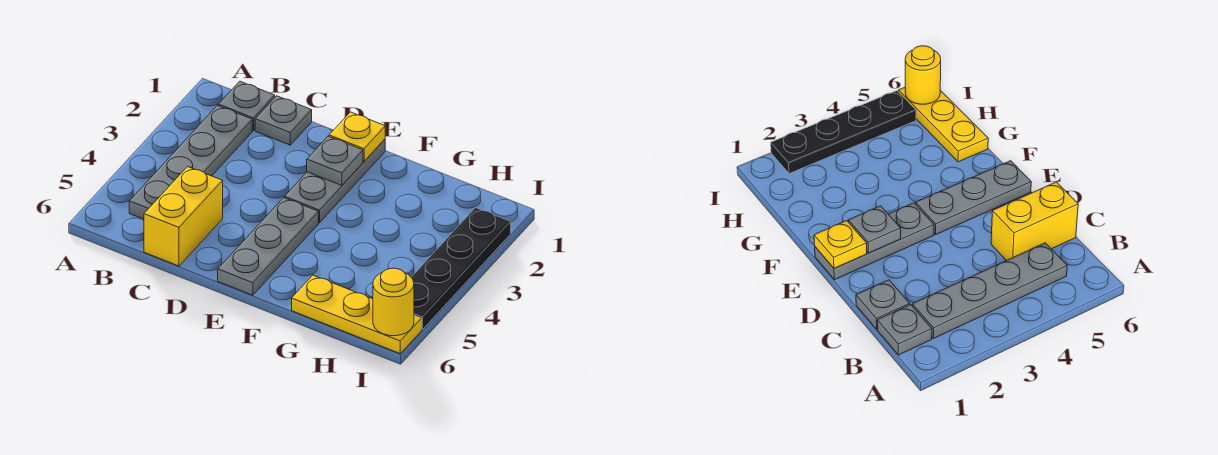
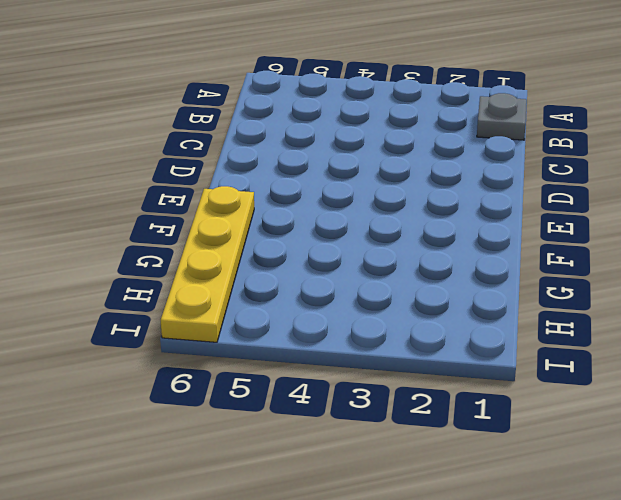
yellow 1x4 plate [161,186,254,342] -> yellow 1x3 plate [292,275,422,353]
none -> grey 1x4 plate [129,106,252,219]
none -> grey 1x1 plate [255,96,312,145]

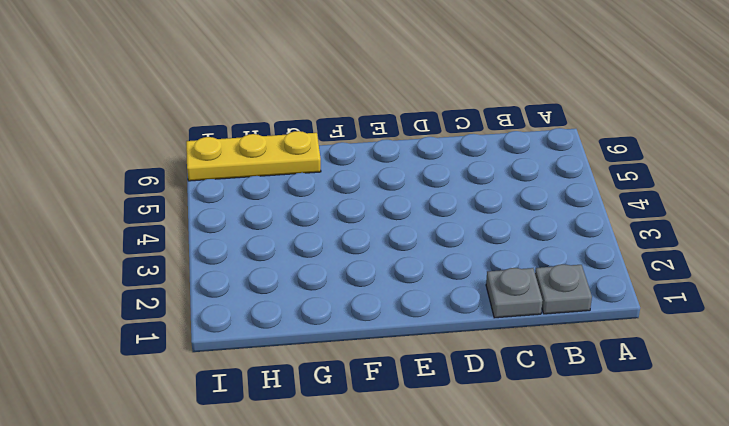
none -> grey 1x4 plate [129,106,252,219]
none -> yellow 1x2 brick [144,167,223,266]

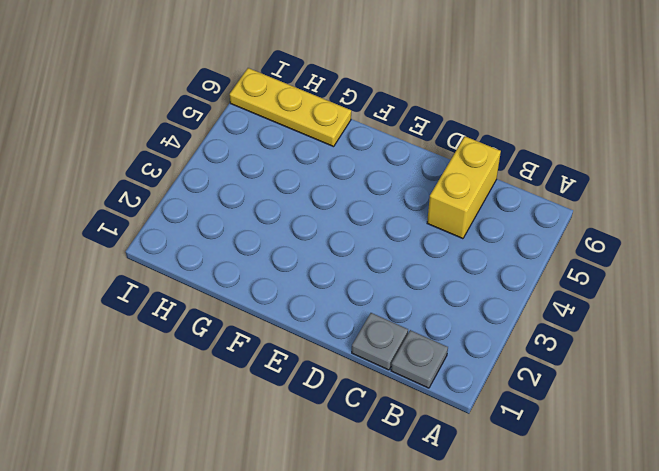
none -> grey 1x4 plate [129,106,252,219]
none -> grey 1x3 plate [285,139,385,223]

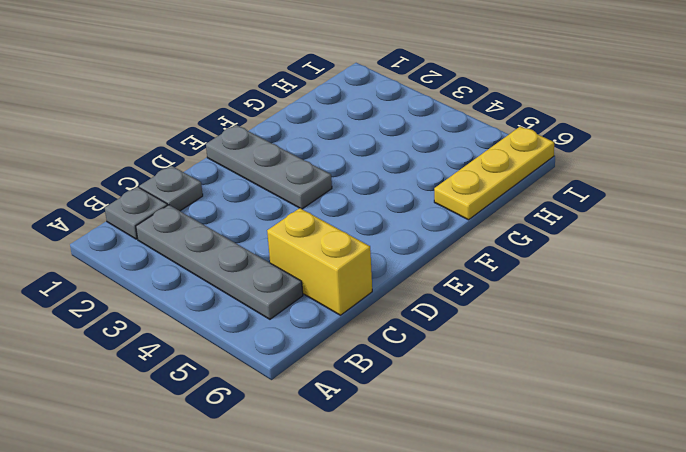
none -> grey 1x3 plate [218,198,319,295]
none -> black 1x4 plate [411,208,511,329]

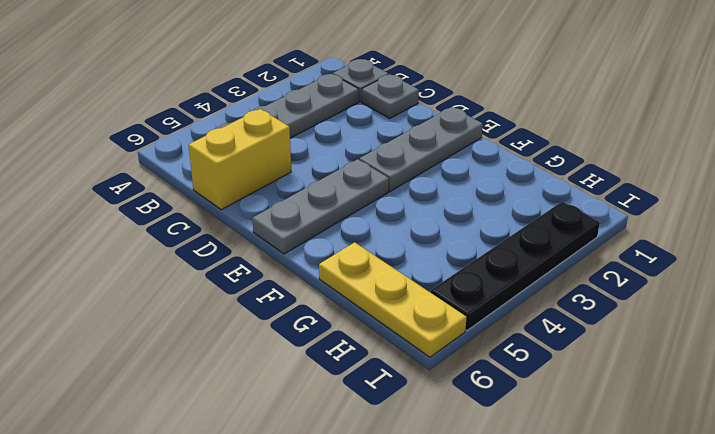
none -> yellow 1x1 plate [329,112,385,161]
none -> grey 1x1 plate [307,136,363,186]

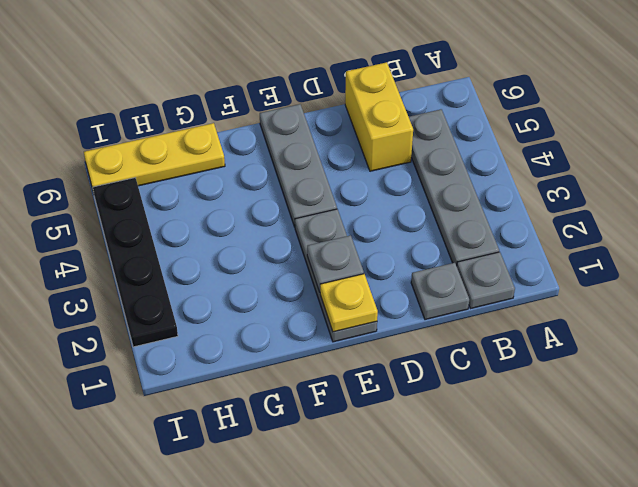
none -> yellow 1x1 round brick [373,268,414,336]

